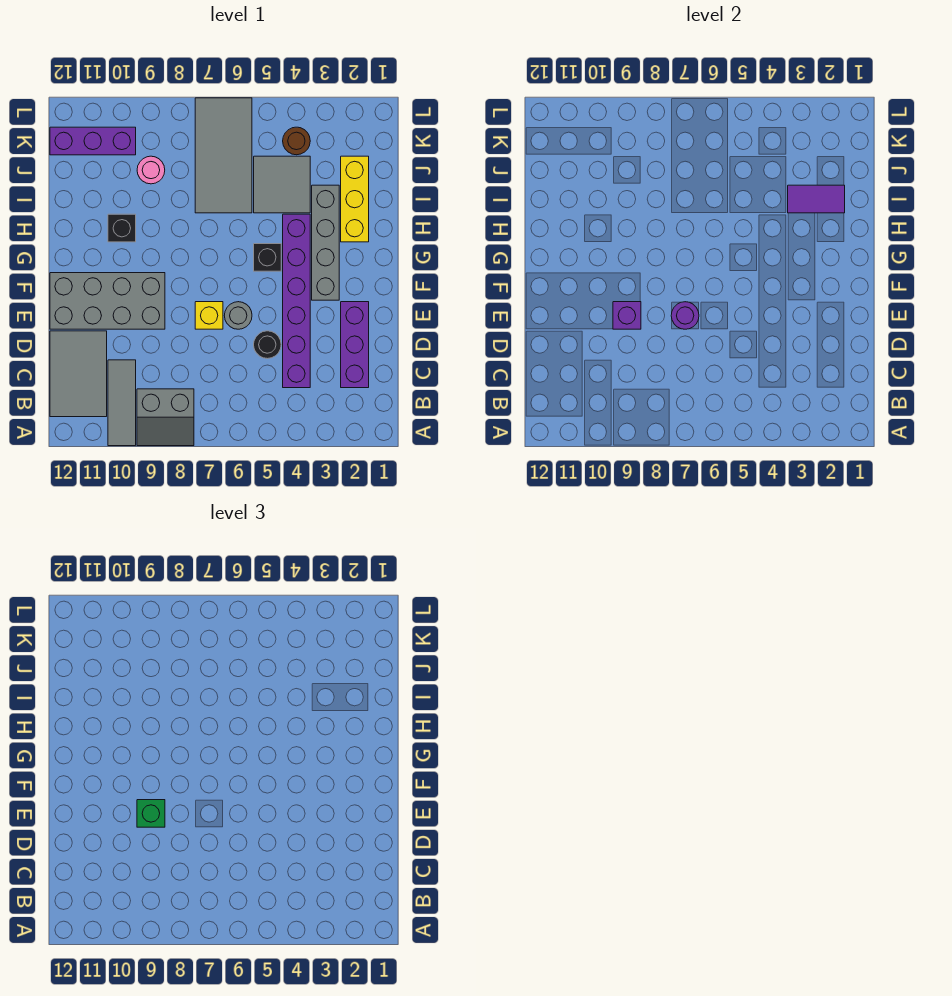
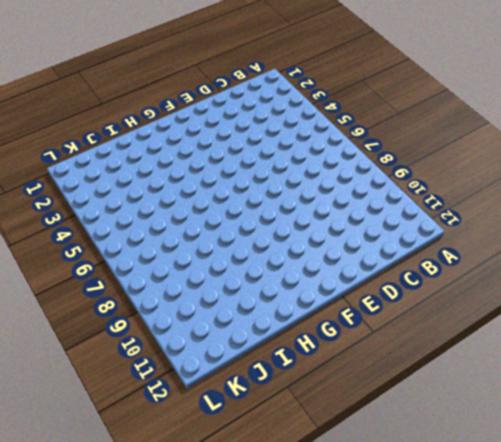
none -> grey 2x2 slope [137,389,194,446]
none -> grey 1x3 tile [108,360,136,446]
none -> grey 2x3 tile [50,331,107,417]

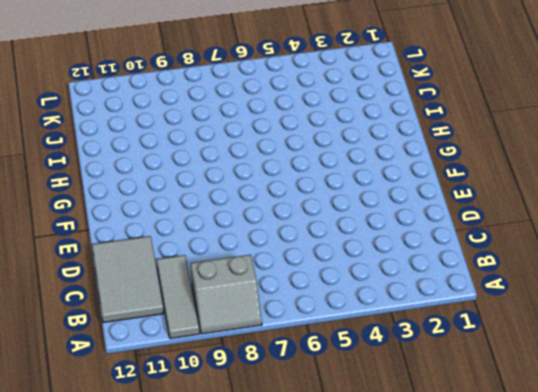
none -> purple 1x3 brick [341,302,369,388]
none -> purple 1x6 brick [283,214,310,388]
none -> black 1x1 round brick [254,331,281,359]

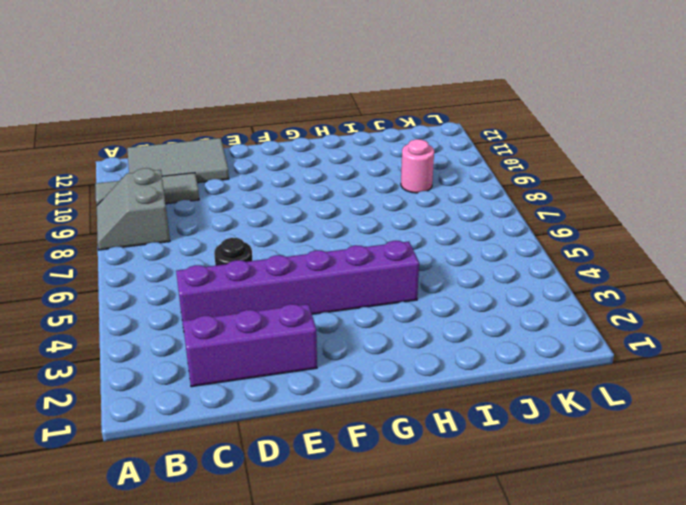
none -> grey 1x1 round brick [224,302,252,329]
none -> yellow 1x1 brick [195,302,223,329]
none -> grey 2x4 brick [50,273,165,329]

